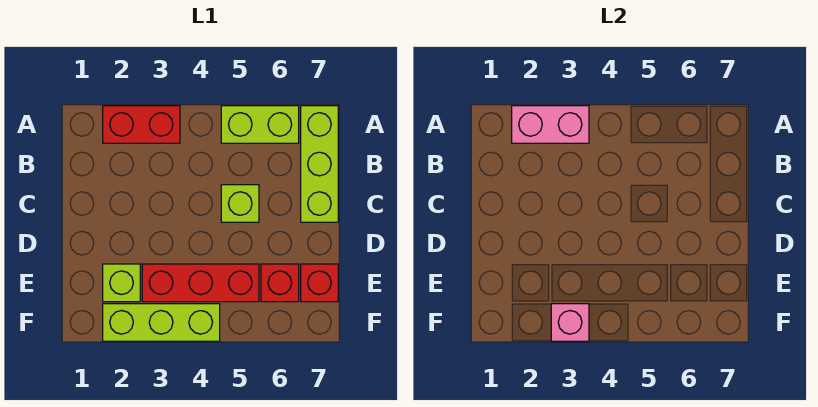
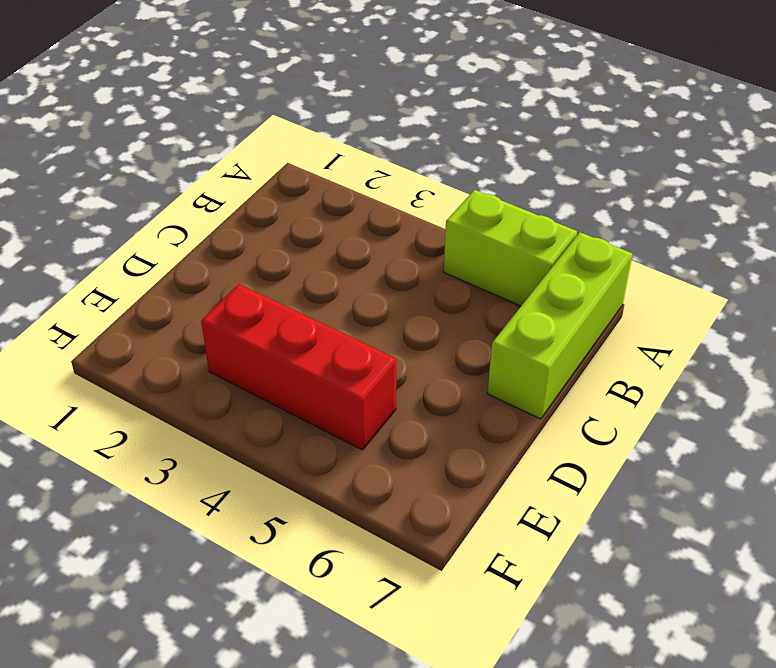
none -> red 1x2 brick [103,106,180,143]
none -> lime 1x1 brick [221,185,259,222]

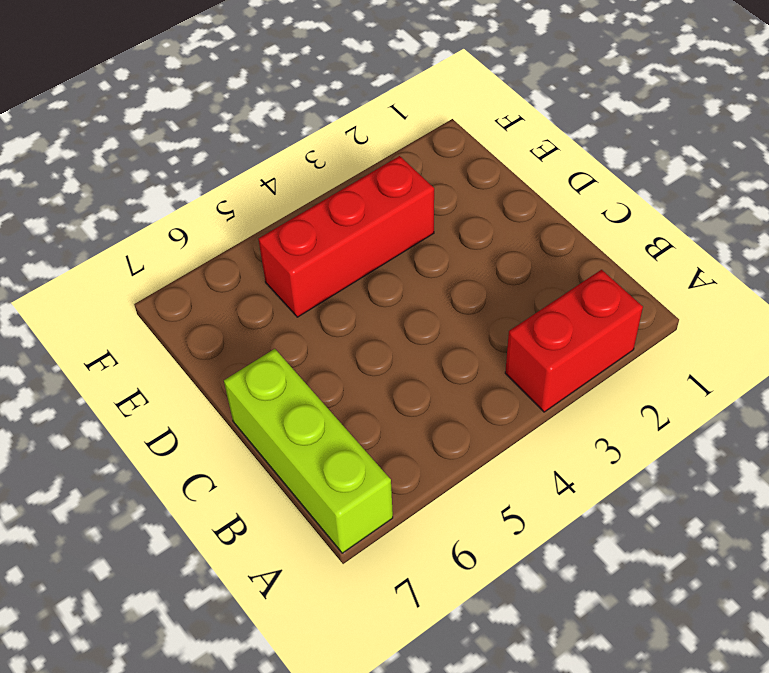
none -> lime 1x2 brick [221,106,299,143]
none -> lime 1x1 brick [221,185,259,222]

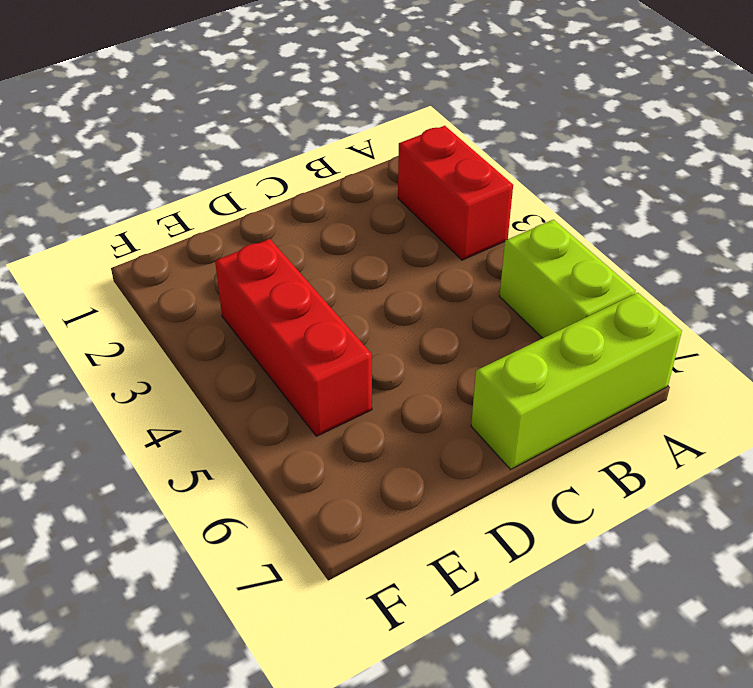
none -> lime 1x1 brick [221,185,259,222]
none -> lime 1x1 brick [103,264,140,302]

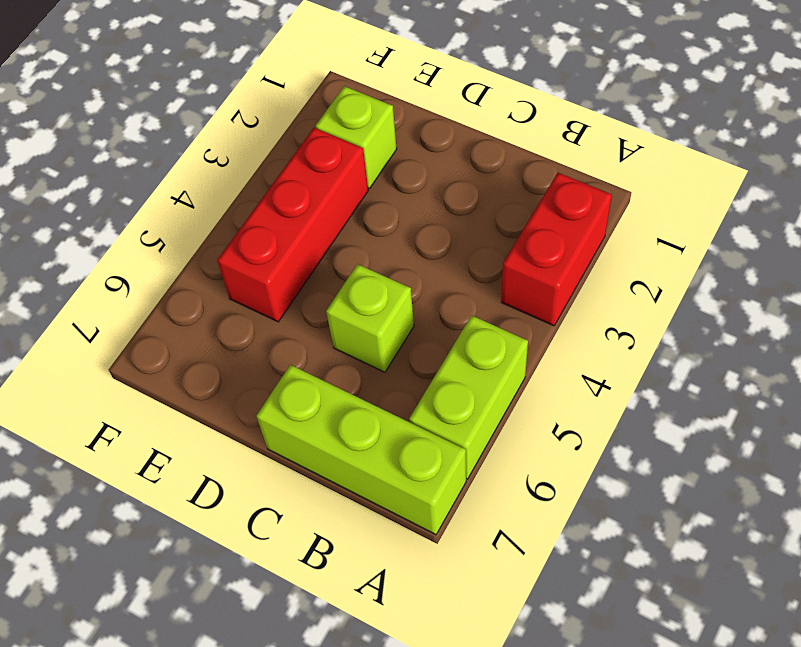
none -> red 1x1 brick [261,264,299,302]
none -> red 1x1 brick [301,264,338,302]

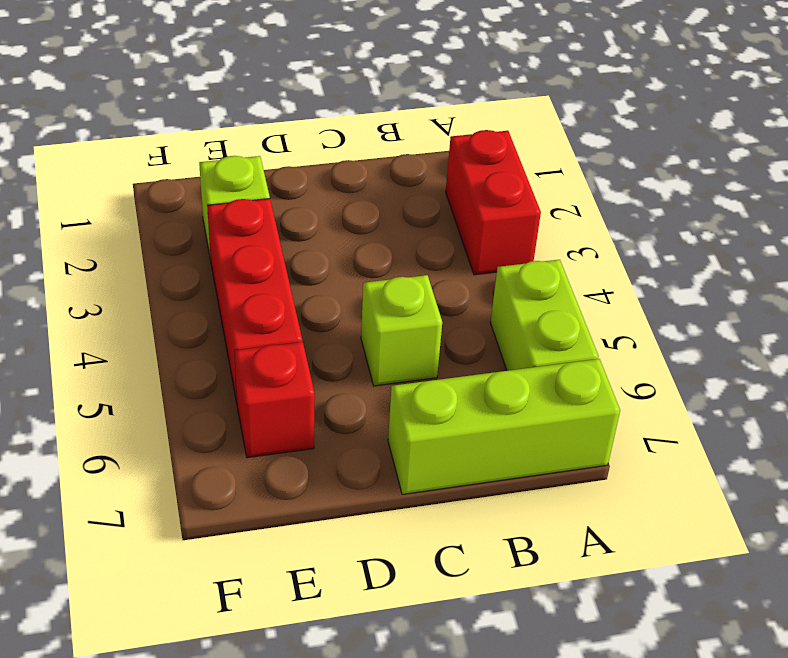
none -> red 1x1 brick [301,264,338,302]
none -> lime 1x3 brick [103,304,220,341]

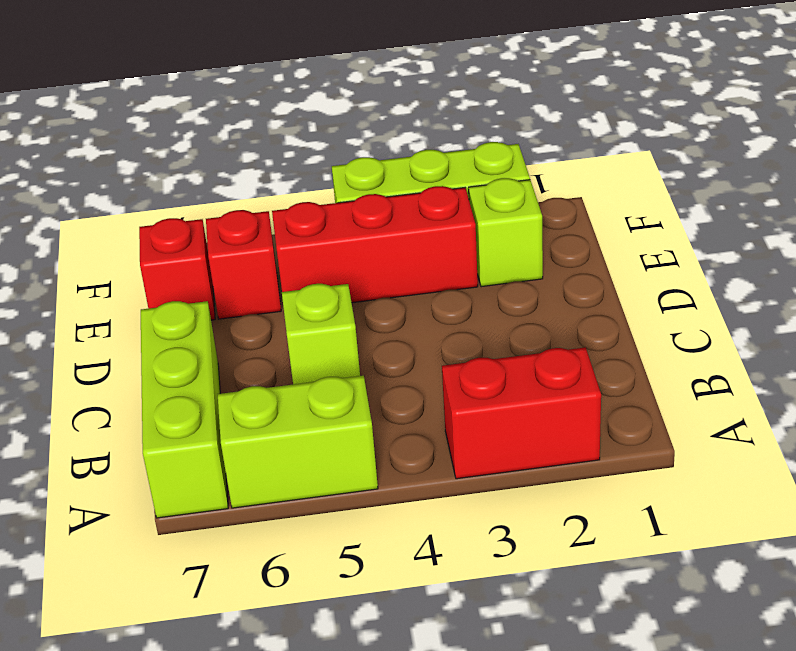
none -> pink 1x2 brick [512,106,589,143]
none -> pink 1x1 brick [551,304,589,341]

